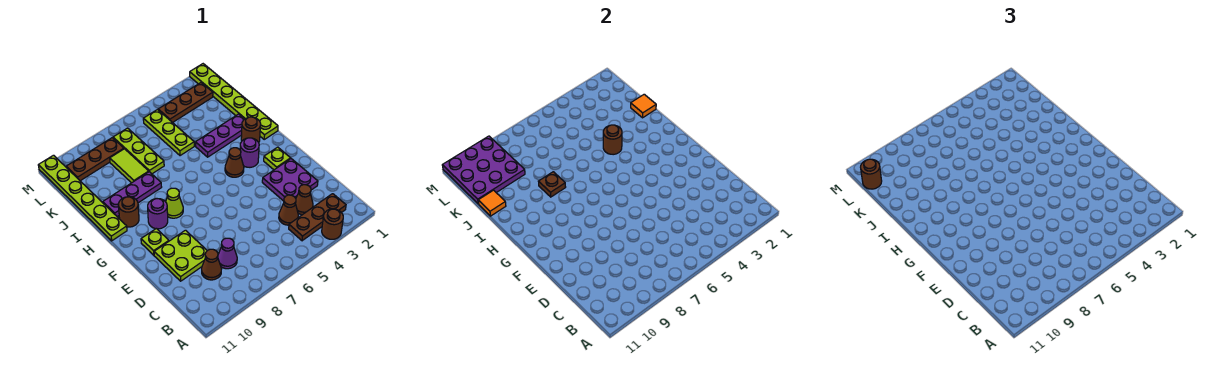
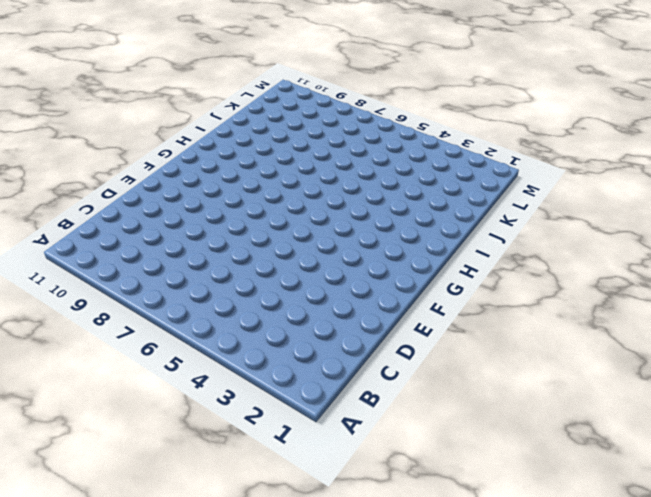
none -> brown 1x1 round brick [322,209,343,239]
none -> brown 1x3 plate [289,194,346,241]
none -> brown 1x1 cone [296,185,313,215]
none -> brown 1x1 cone [279,195,298,225]

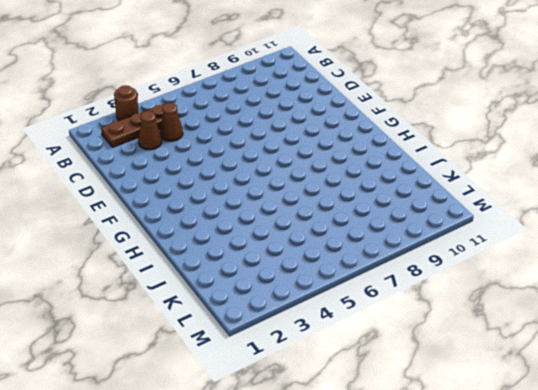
none -> purple 1x1 cone [218,238,237,269]
none -> brown 1x1 cone [202,249,221,280]
none -> purple 2x2 plate [262,159,318,201]
none -> lime 2x2 plate [154,230,207,281]

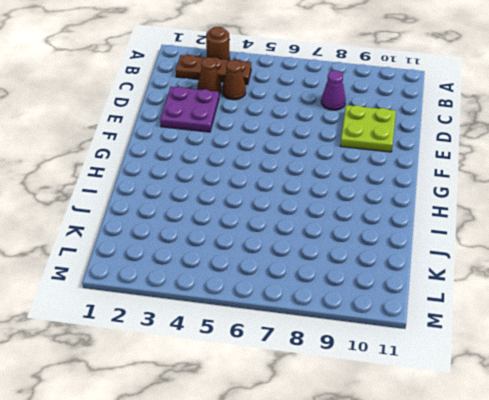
none -> brown 1x1 cone [202,249,221,280]
none -> lime 1x1 plate [264,147,290,170]
none -> lime 1x1 plate [141,229,169,255]
none -> purple 1x1 round brick [240,138,259,167]

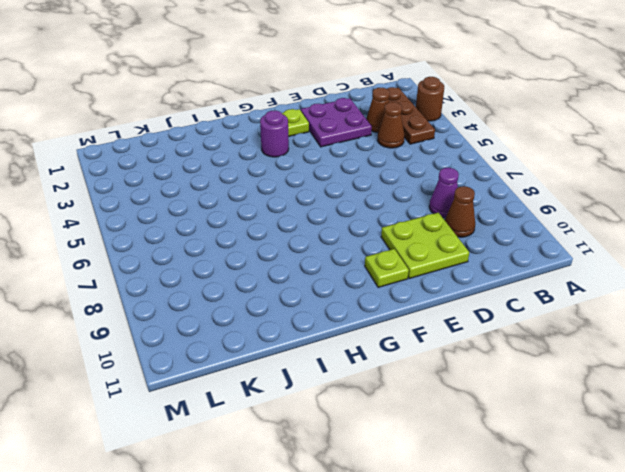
none -> brown 1x1 cone [225,148,244,177]
none -> lime 1x1 cone [166,188,183,218]
none -> purple 1x1 round brick [148,199,168,229]
none -> lime 1x6 plate [190,64,278,139]

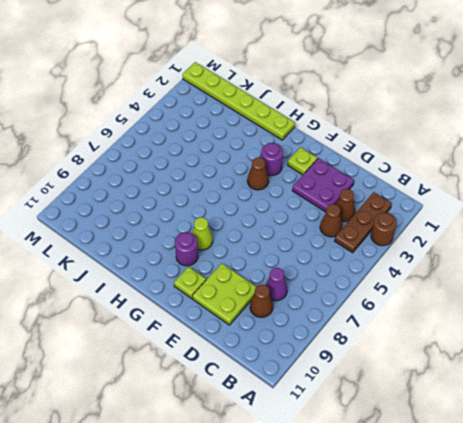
none -> brown 1x1 round brick [241,117,261,142]
none -> brown 1x1 round brick [118,197,139,227]
none -> lime 1x6 plate [38,155,127,241]
none -> purple 1x3 plate [196,114,244,157]

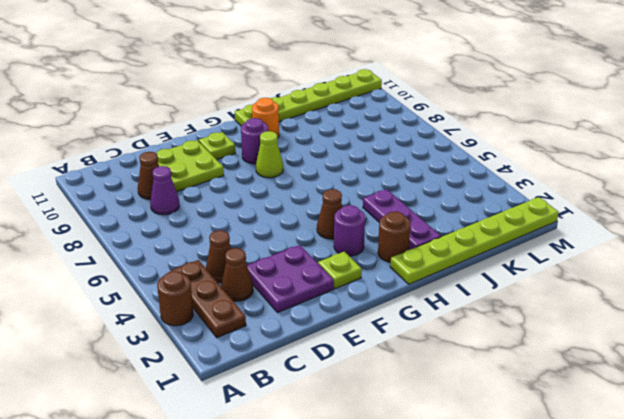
orange 1x1 round brick [252,98,279,137] -> brown 1x1 round brick [118,197,139,227]
none -> purple 1x3 plate [103,172,162,216]
none -> lime 1x3 plate [143,110,194,156]
none -> lime 1x3 plate [113,128,164,174]
none -> lime 1x2 tile [110,149,149,183]

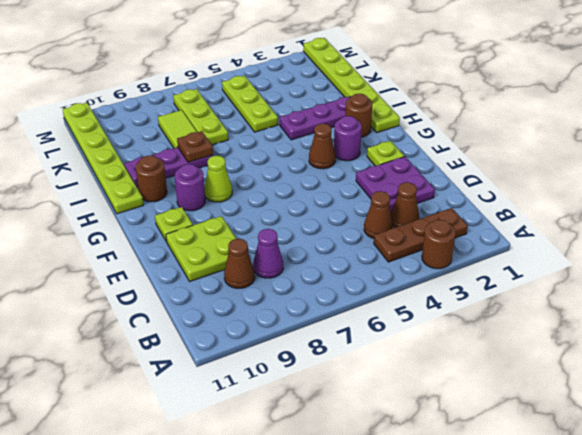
none -> brown 1x3 plate [158,83,213,123]
none -> brown 1x3 plate [66,138,124,181]
none -> brown 1x1 round brick [603,125,622,155]
none -> orange 1x1 tile [631,94,656,118]

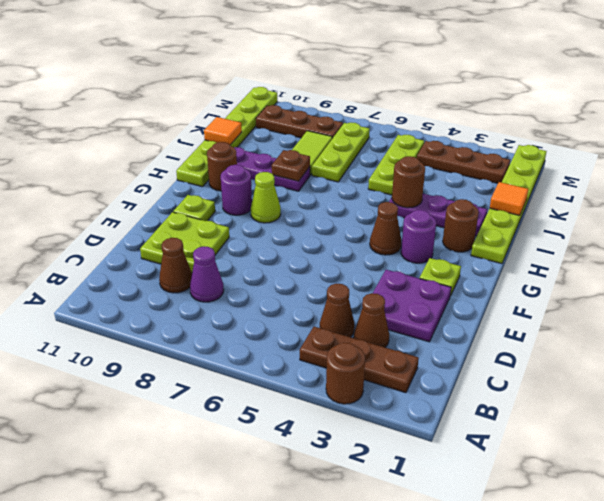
none -> purple 3x3 plate [442,136,525,204]
none -> brown 1x1 round brick [861,159,882,189]

